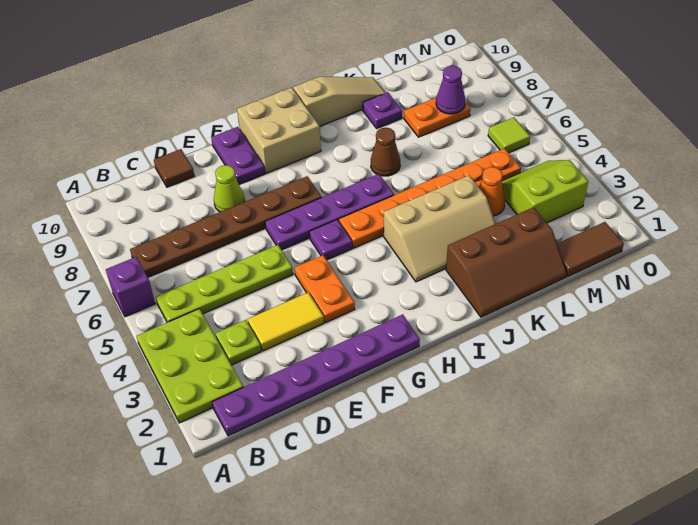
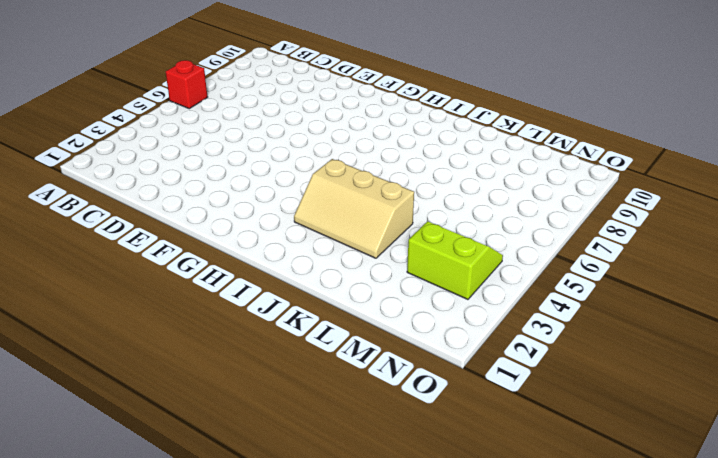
red 1x1 brick [166,60,207,109] -> purple 1x1 brick [106,257,155,317]
none -> lime 2x3 plate [136,309,243,423]
none -> purple 1x6 plate [212,314,420,436]
none -> lime 1x4 plate [156,245,293,322]

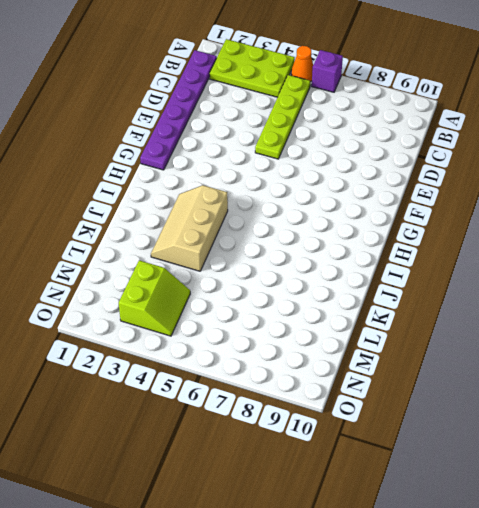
orange 1x1 cone [291,46,313,82] -> orange 1x1 cone moved to [479,167,505,216]
none -> brown 1x6 plate [130,176,322,277]
none -> lime 1x1 plate [215,320,261,365]
none -> yellow 1x2 tile [248,292,324,351]

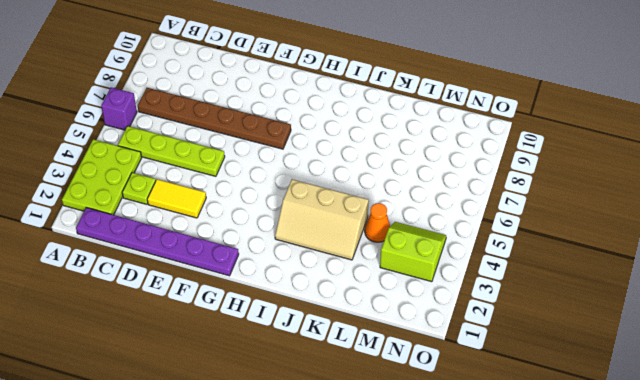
none -> brown 1x1 tile [154,149,194,187]
none -> lime 1x1 cone [214,165,245,212]
none -> orange 1x2 plate [295,255,355,322]

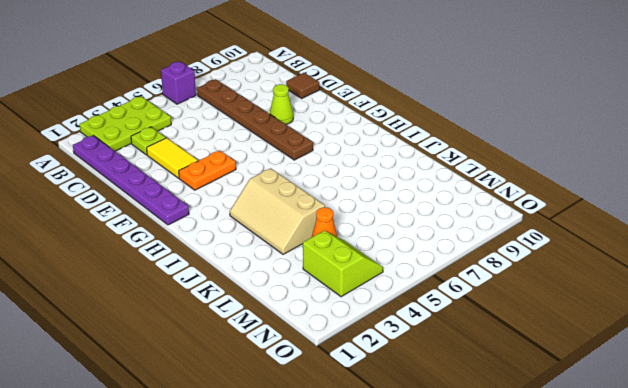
none -> lime 1x4 plate [156,245,293,322]
none -> purple 1x4 plate [265,174,394,250]
none -> purple 1x2 plate [211,127,265,184]

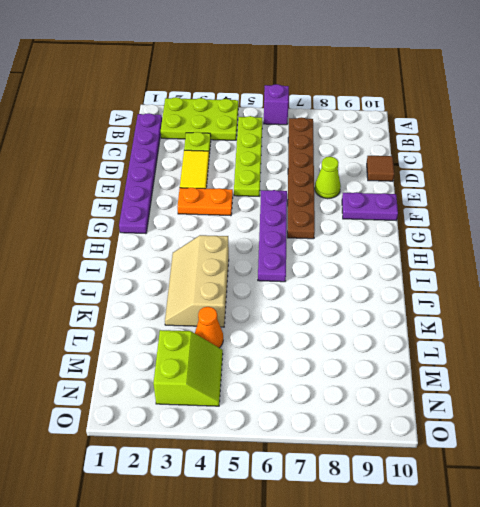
none -> purple 1x1 plate [309,220,352,260]
none -> tan 2x2 brick [237,88,321,173]
none -> orange 1x6 plate [339,148,521,248]

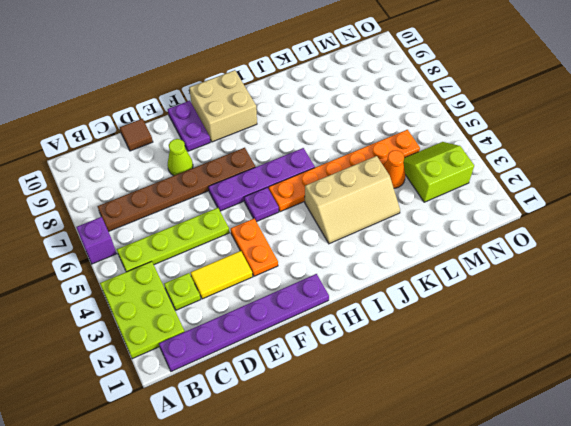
none -> tan 1x3 slope [293,77,385,126]
none -> brown 2x3 slope [446,207,567,317]
none -> brown 1x1 cone [371,128,400,176]

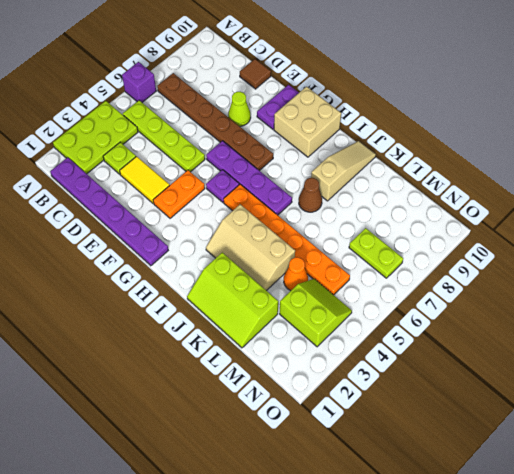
lime 2x3 slope [187,253,278,348] -> brown 2x3 slope [446,207,567,317]
tan 1x3 slope [311,141,376,201] -> tan 1x3 slope turned to [293,77,385,126]
lime 1x2 plate [349,228,403,278] -> none
none -> purple 1x1 plate [363,92,402,128]
none -> orange 1x2 plate [404,98,470,137]
none -> brown 1x2 tile [557,222,624,276]

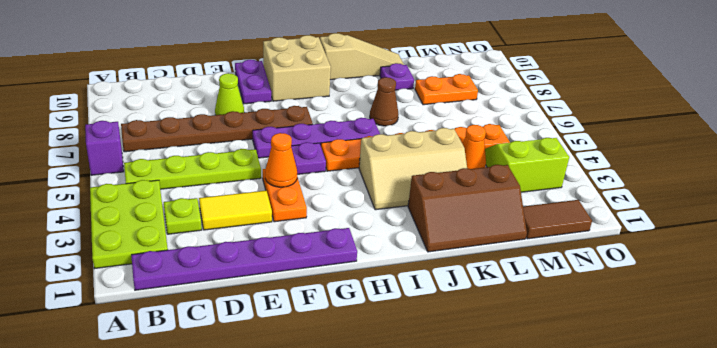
orange 1x1 cone [265,133,297,187] -> none
none -> brown 1x1 tile [154,149,194,187]
none -> lime 1x1 tile [488,117,530,153]
none -> purple 1x1 cone [436,66,465,114]

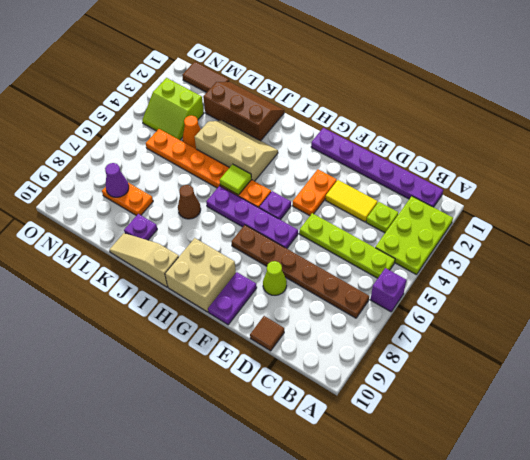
lime 1x1 tile [220,164,252,195] -> lime 1x1 tile moved to [488,117,530,153]

